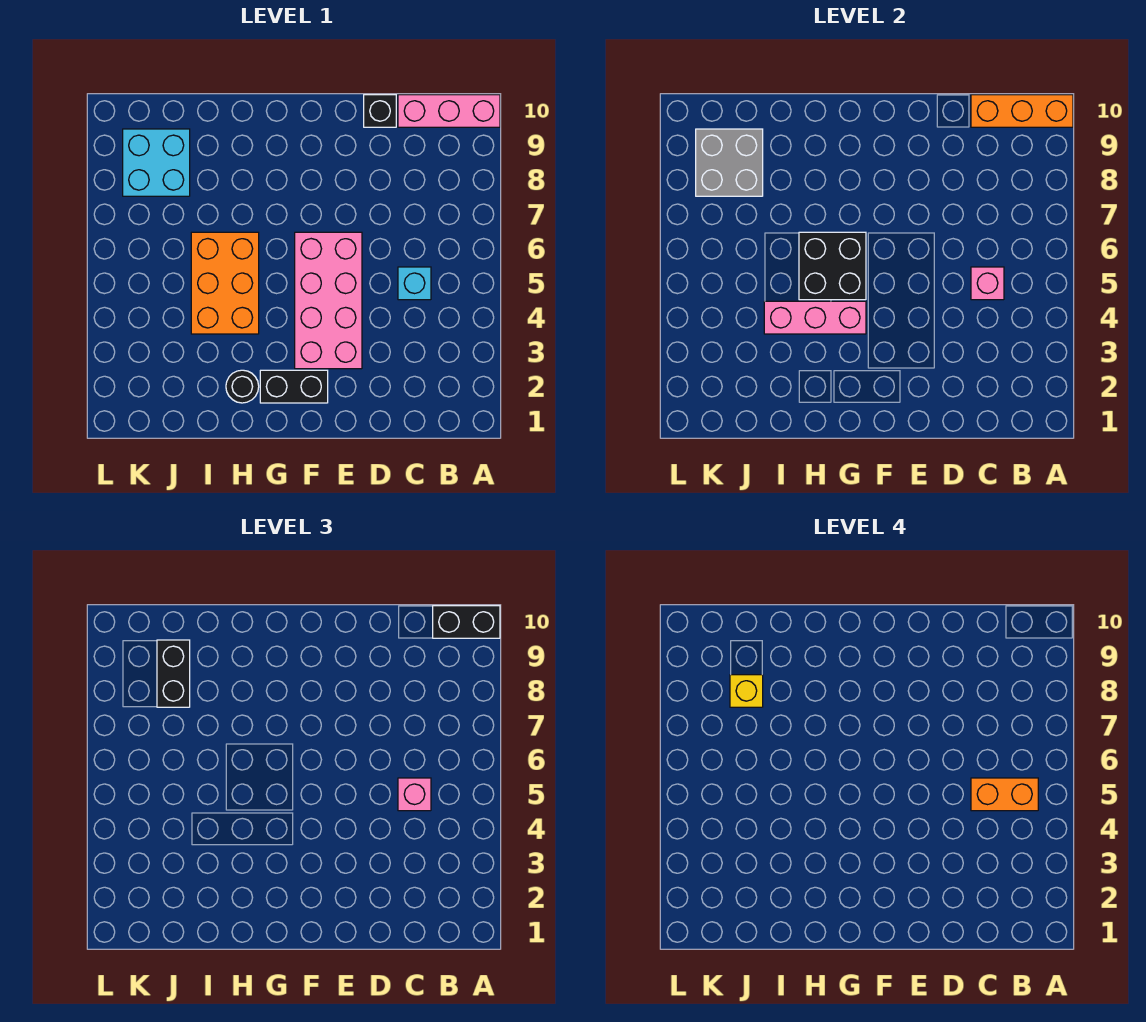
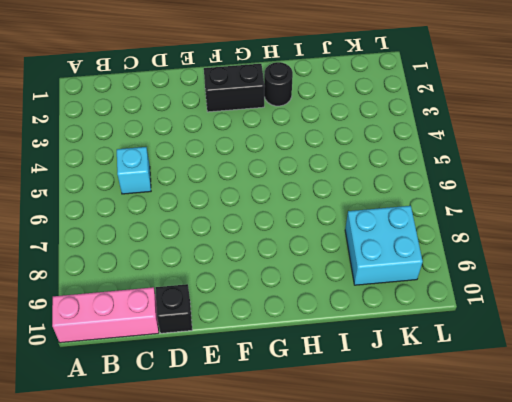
none -> pink 2x4 brick [295,232,362,369]
none -> orange 2x3 brick [191,232,259,334]
none -> orange 1x3 brick [971,95,1073,127]

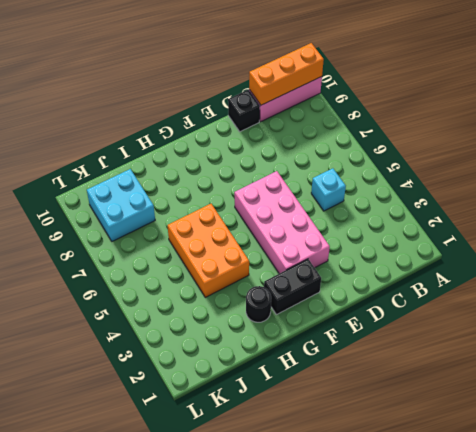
none -> pink 1x1 brick [971,267,1004,300]
none -> pink 1x3 brick [764,301,866,334]
none -> black 2x2 brick [799,232,866,300]

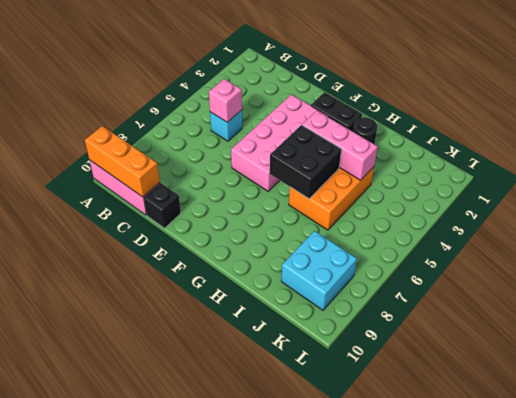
none -> grey 2x2 brick [696,129,763,196]
none -> black 1x2 brick [433,606,500,638]
none -> pink 1x1 brick [398,778,431,811]

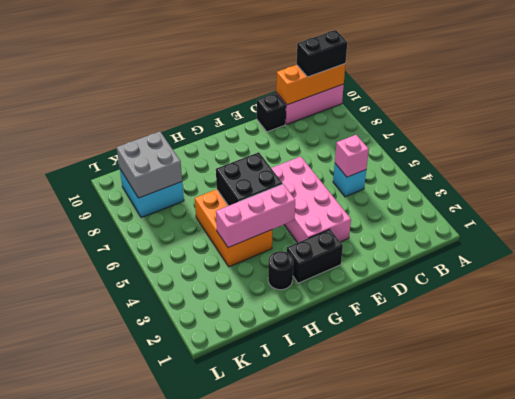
none -> pink 1x1 brick [398,778,431,811]
none -> black 1x2 brick [157,640,190,707]
none -> orange 1x2 brick [971,778,1038,811]

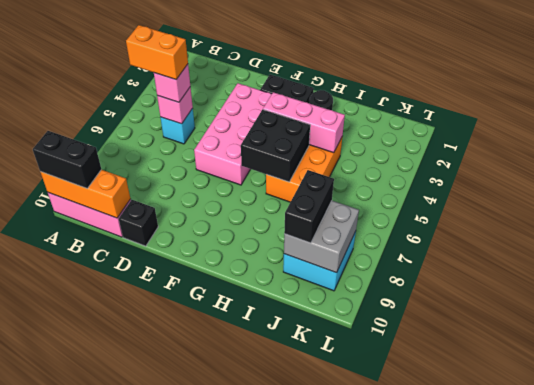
none -> yellow 1x1 brick [730,675,763,707]

